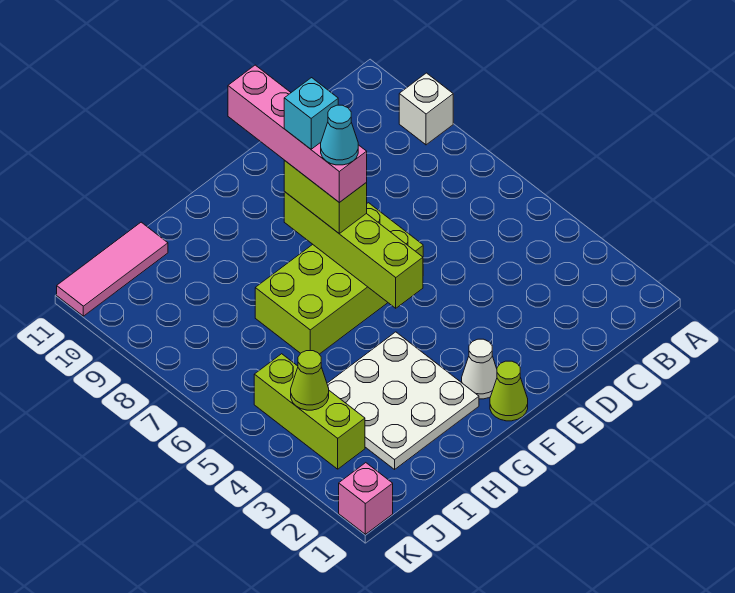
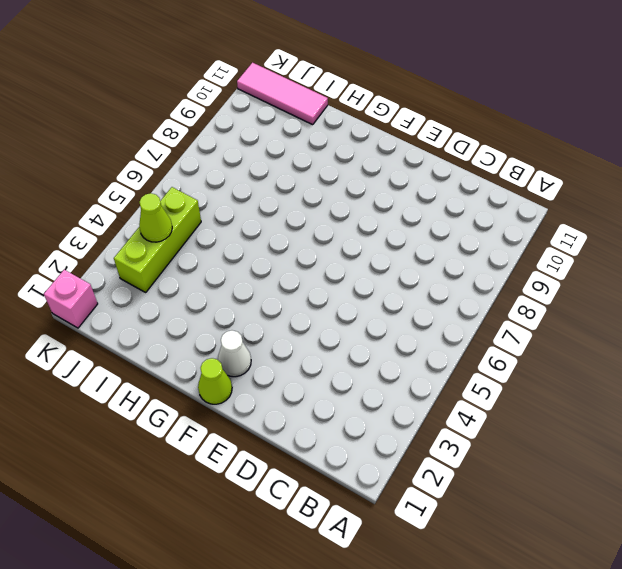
none -> white 1x1 brick [399,73,453,145]
none -> lime 2x4 brick [255,203,423,354]
none -> white 3x3 plate [327,332,479,469]

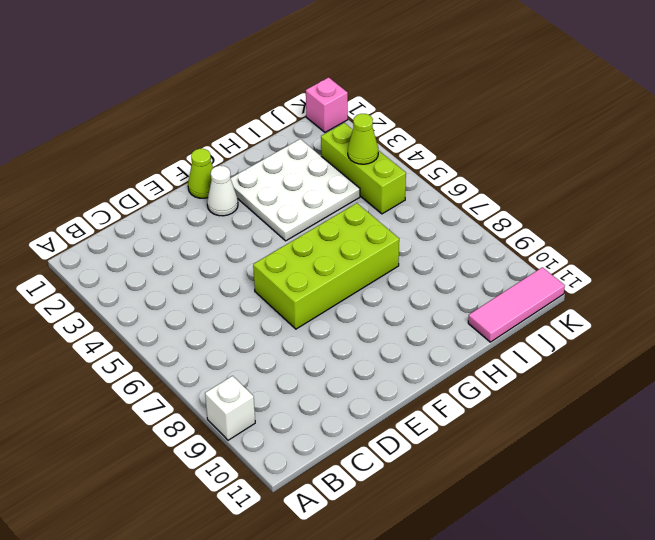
none -> lime 1x4 brick [284,192,423,308]
none -> lime 1x2 brick [284,160,367,233]
none -> pink 1x4 brick [228,65,367,202]

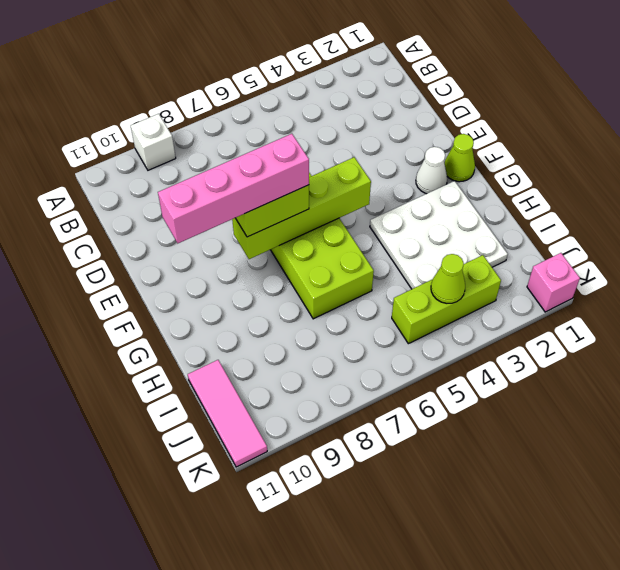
none -> cyan 1x1 cone [321,105,358,165]
none -> cyan 1x1 brick [284,78,338,149]

